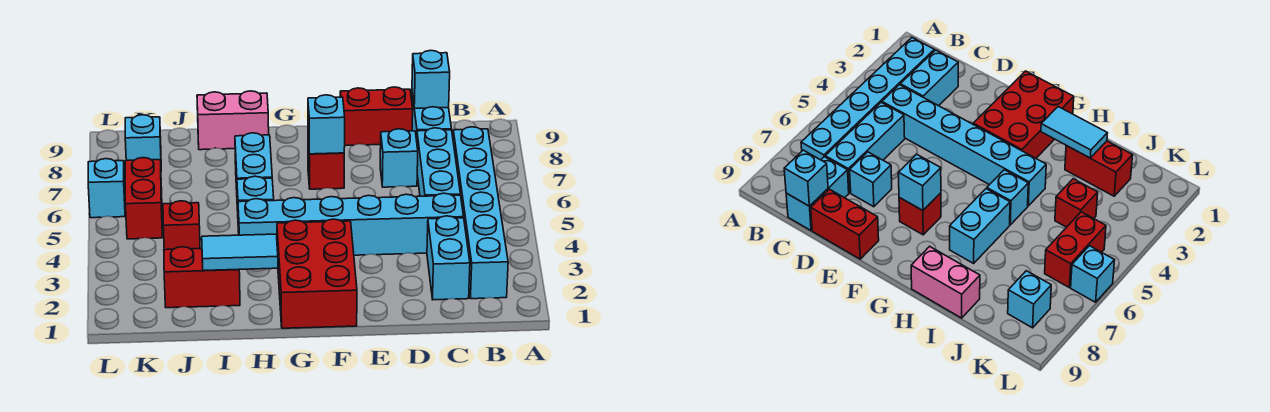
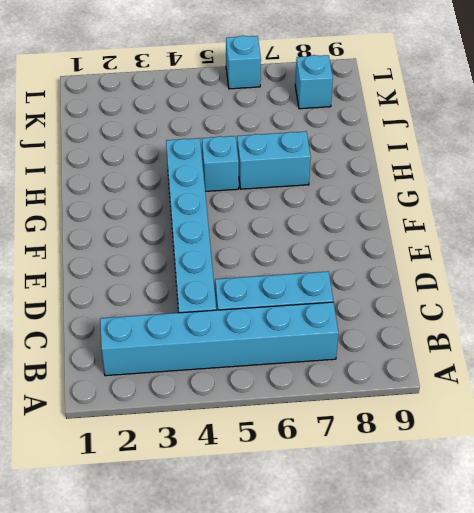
none -> cyan 1x2 brick [427,216,470,300]
none -> cyan 1x2 brick [412,93,452,140]
none -> cyan 1x1 brick [380,129,418,187]

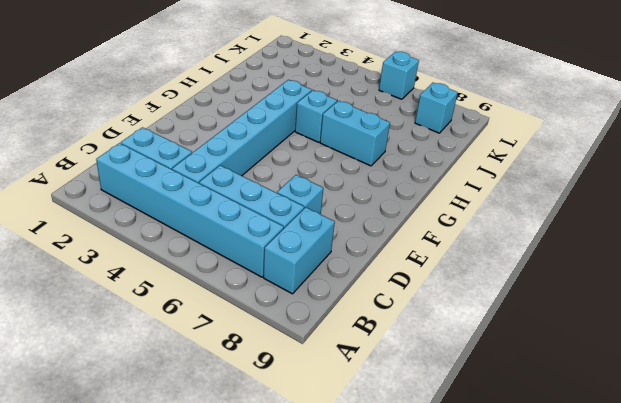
cyan 1x2 brick [264,207,335,294] -> cyan 1x2 brick turned to [412,93,452,140]
none -> red 1x2 brick [340,87,413,146]
none -> red 2x3 brick [277,219,357,328]
none -> red 1x1 brick [308,141,344,189]

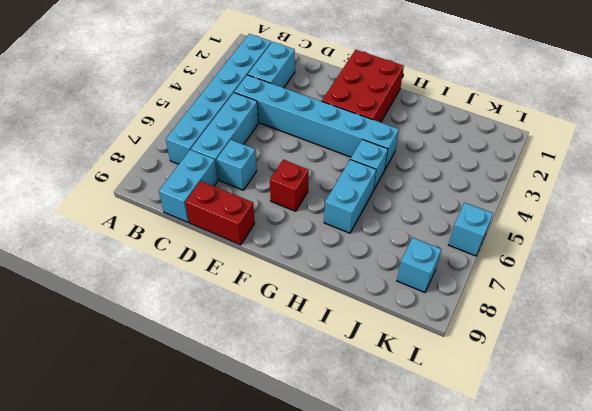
none -> pink 1x2 brick [197,91,269,150]
none -> red 1x2 brick [164,247,240,308]
none -> red 1x1 brick [163,201,200,250]

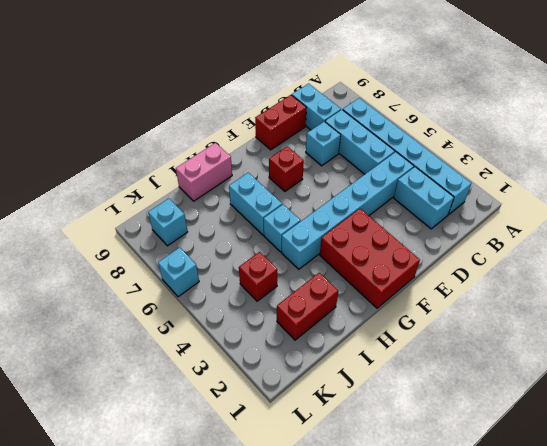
none -> red 1x2 brick [125,158,162,239]
none -> cyan 1x1 brick [412,50,450,109]
none -> cyan 1x1 brick [308,95,345,154]

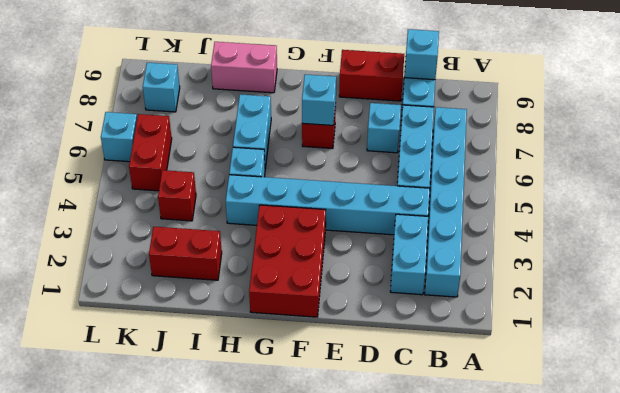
none -> cyan 1x2 tile [202,234,278,271]

